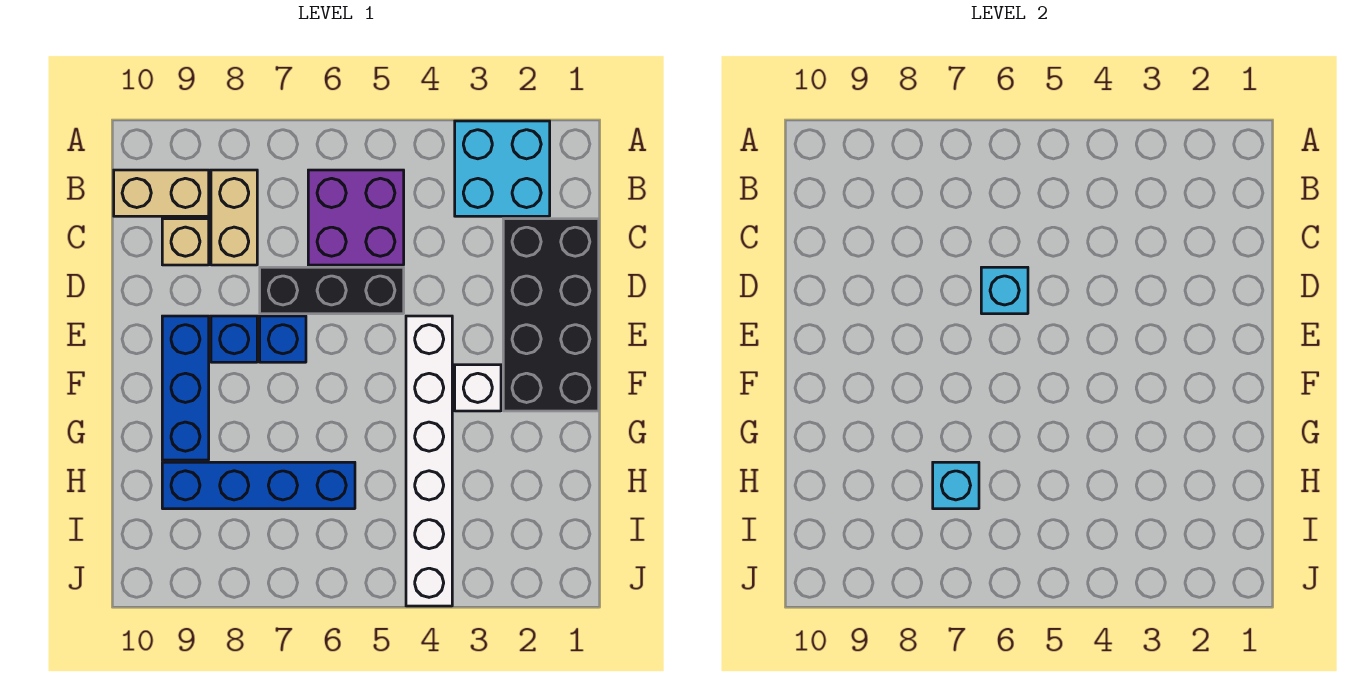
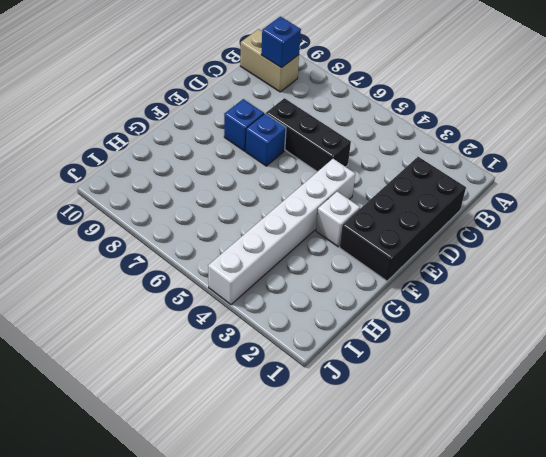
blue 1x1 brick [261,17,301,68] -> none
none -> cyan 2x2 brick [455,121,550,216]
none -> purple 2x2 brick [308,170,404,265]
none -> tan 1x2 brick [211,170,257,265]

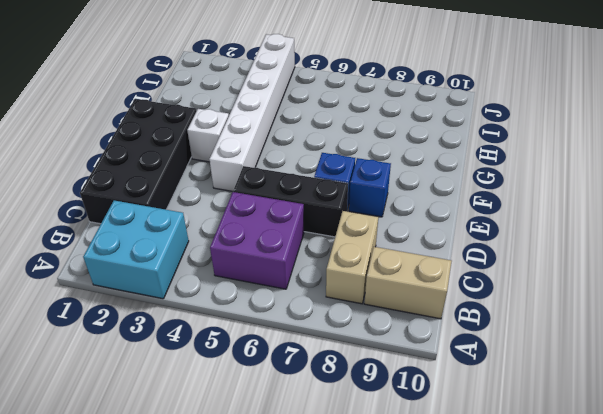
none -> tan 1x1 brick [162,219,209,265]
none -> blue 1x3 brick [162,316,209,460]
none -> blue 1x4 brick [162,462,355,509]

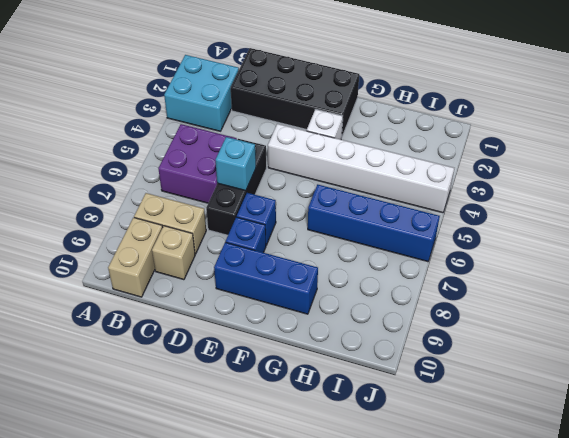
blue 1x4 brick [308,184,440,262] -> blue 1x4 brick turned to [162,462,355,509]
none -> cyan 1x1 brick [933,462,979,509]

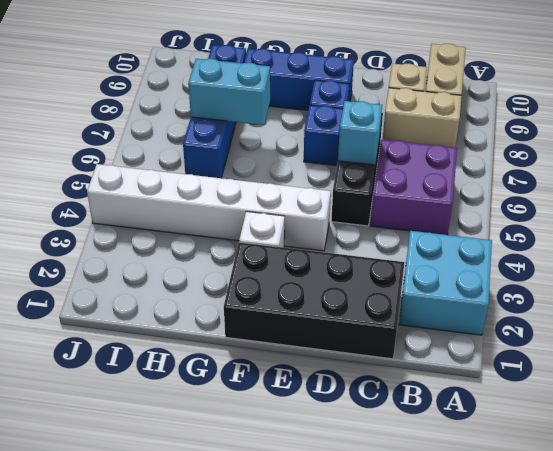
cyan 1x2 brick [188,59,270,125] -> cyan 1x1 brick [933,462,979,509]

